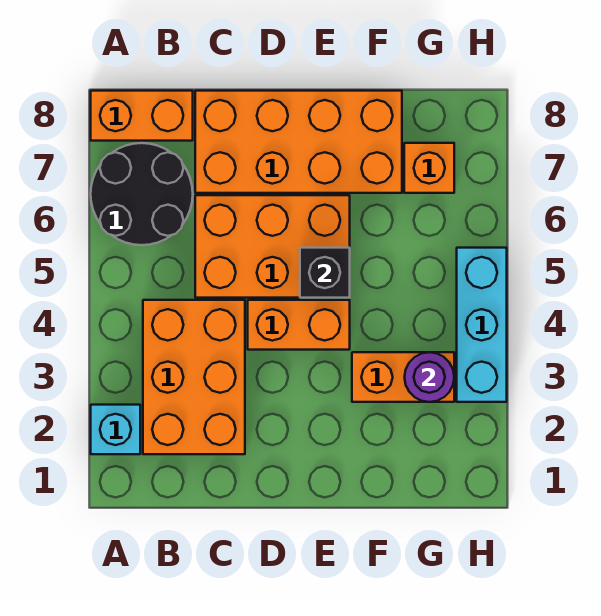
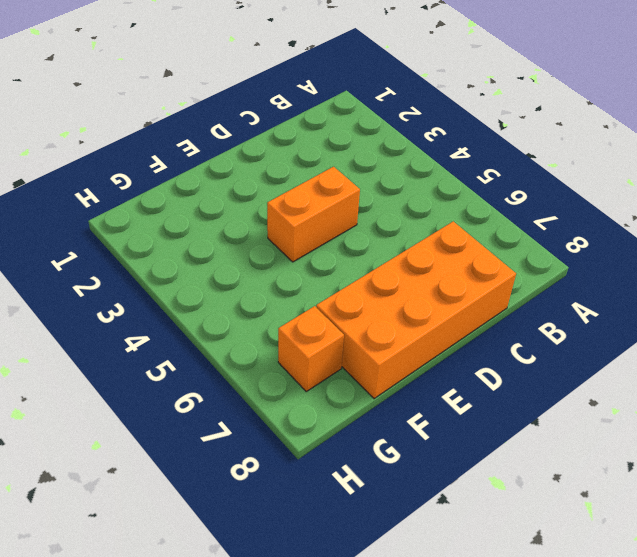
none -> cyan 1x1 brick [91,405,140,454]
none -> black 2x2 round brick [91,143,193,245]
none -> orange 1x2 brick [91,91,193,141]

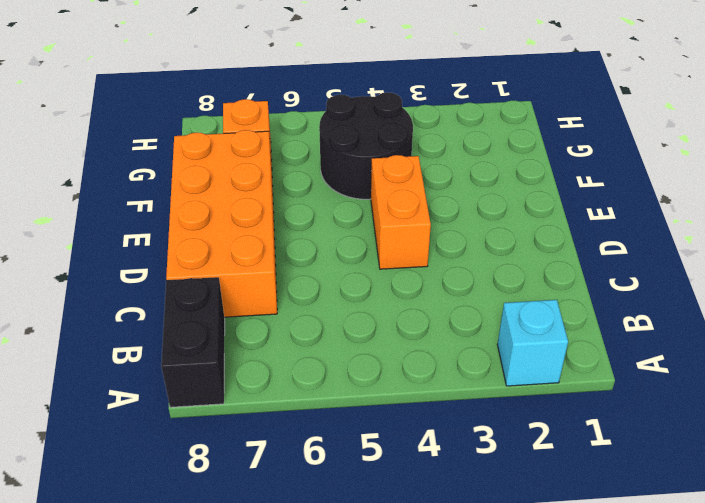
black 1x2 brick [161,277,225,407] -> orange 1x2 brick [91,91,193,141]
black 2x2 round brick [319,92,413,199] -> black 2x2 round brick moved to [91,143,193,245]
none -> orange 2x3 brick [143,300,245,454]
none -> orange 2x3 brick [195,195,350,298]
none -> orange 1x2 brick [352,352,454,402]

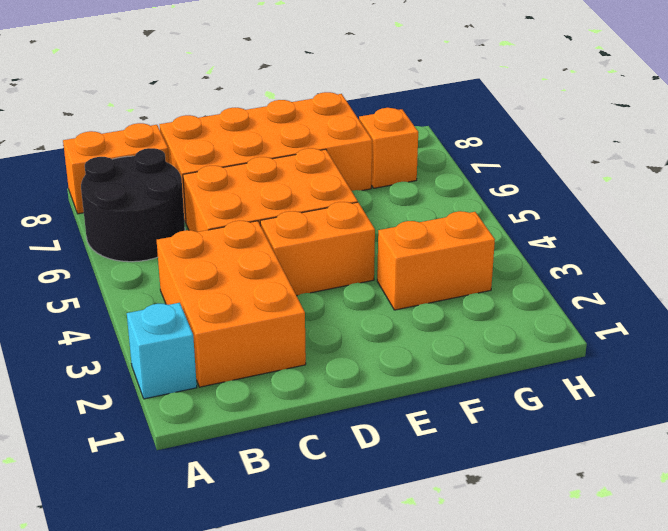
none -> cyan 1x3 brick [457,248,507,402]
none -> black 1x1 brick [300,248,350,298]
none -> purple 1x1 round brick [405,352,454,402]

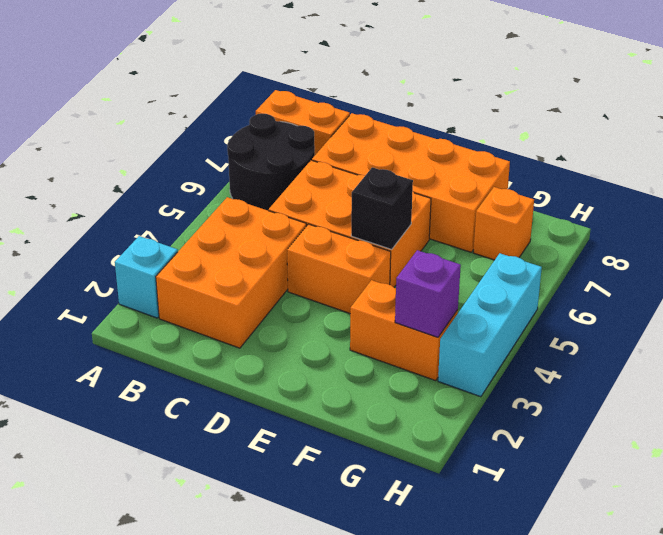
purple 1x1 brick [395,250,461,337] -> purple 1x1 round brick [405,352,454,402]

